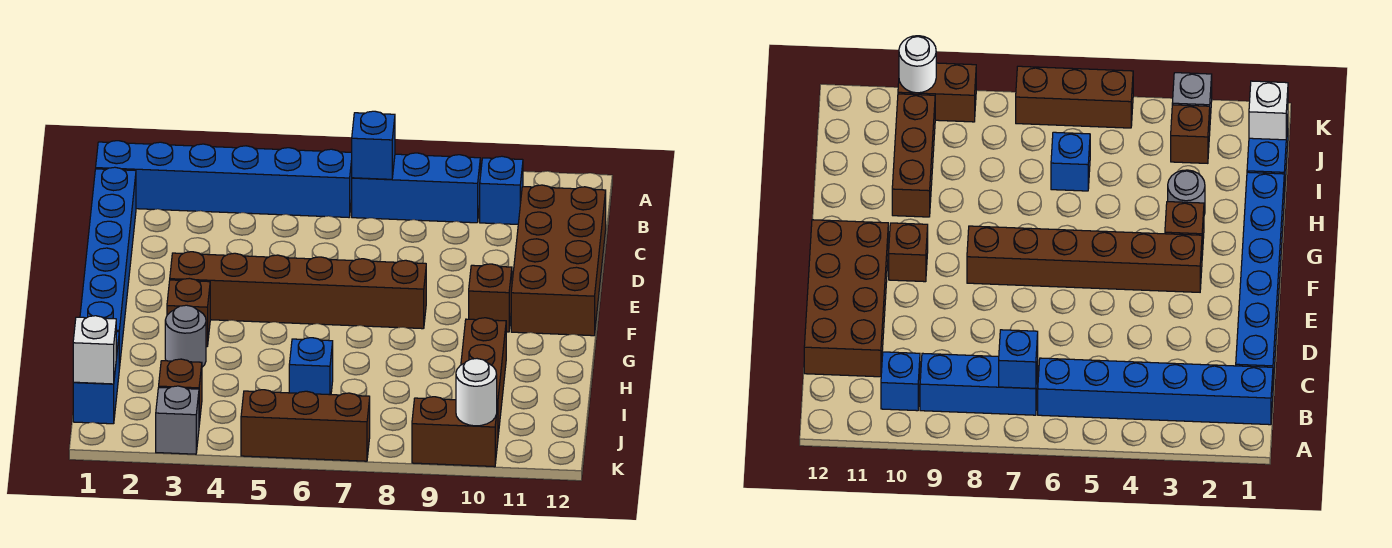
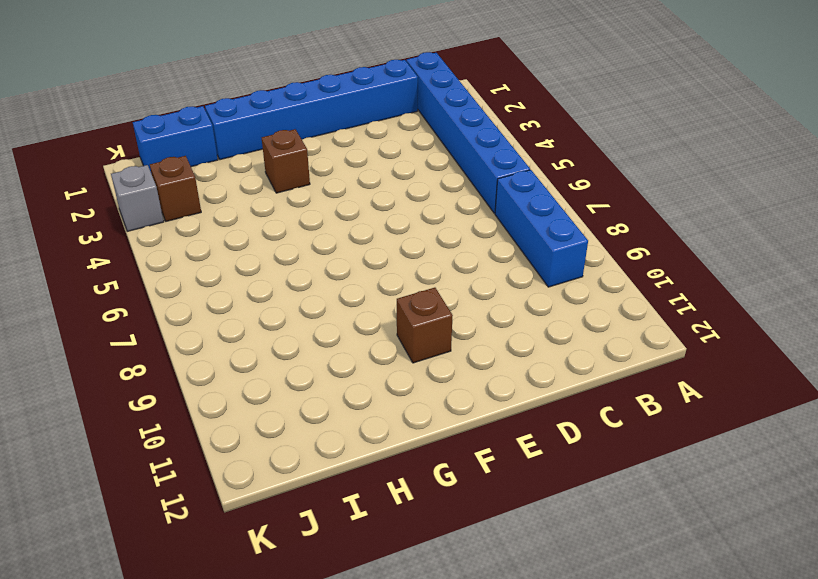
none -> blue 1x1 brick [480,156,523,224]
none -> brown 2x4 brick [511,185,606,336]
none -> brown 1x6 brick [170,252,426,329]

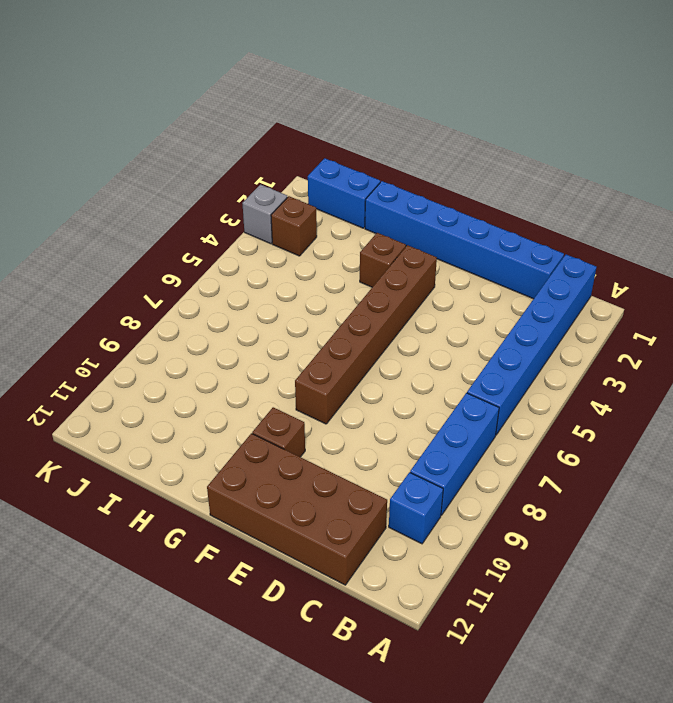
none -> grey 1x1 round brick [165,305,206,367]
none -> brown 1x3 brick [461,318,506,435]
none -> blue 1x1 brick [289,338,333,395]

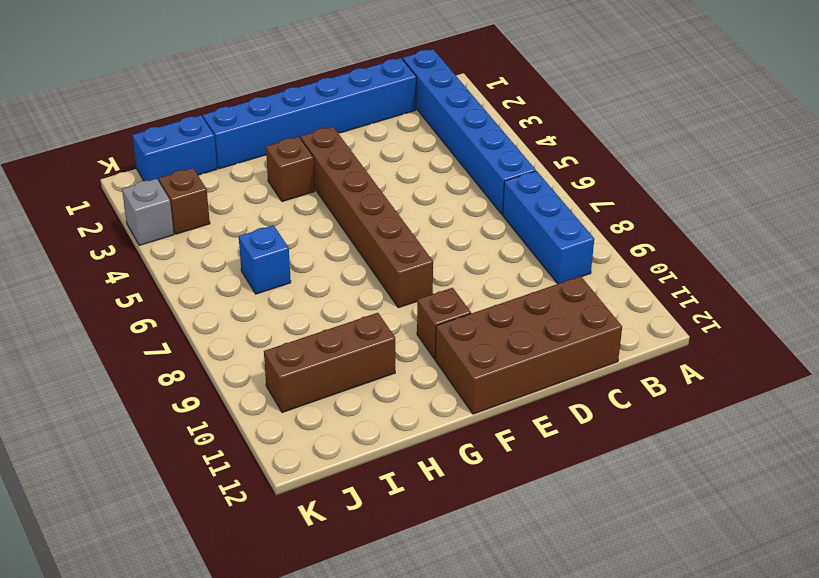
none -> blue 1x1 brick [480,156,523,224]
none -> grey 1x1 round brick [165,305,206,367]
none -> brown 1x3 brick [241,390,370,461]

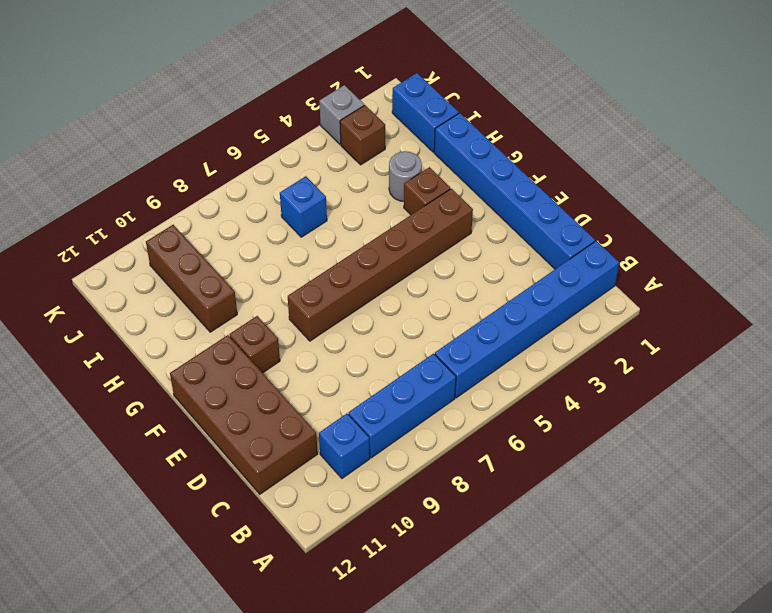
none -> brown 1x3 brick [241,390,370,461]
none -> brown 1x2 brick [412,397,498,467]
none -> blue 1x1 brick [352,111,395,179]

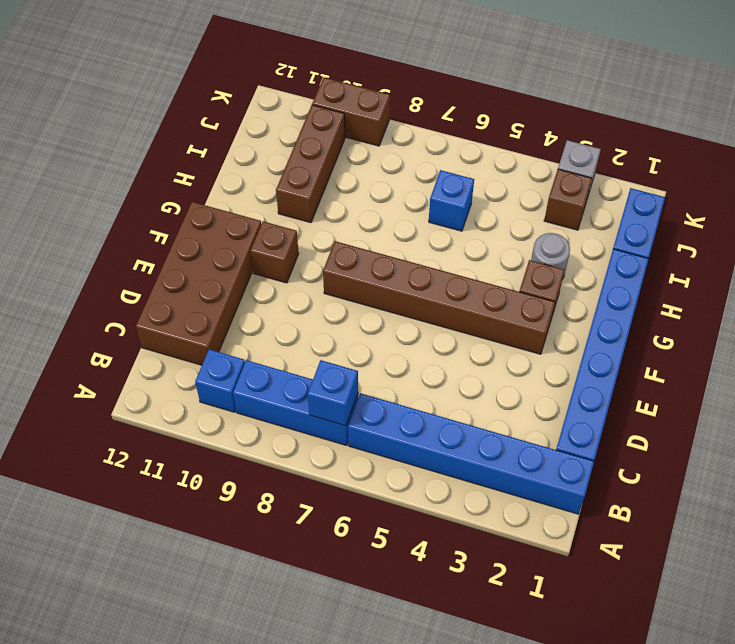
none -> brown 1x3 brick [241,390,370,461]
none -> white 1x1 brick [73,316,116,384]
none -> white 1x1 round brick [456,359,497,426]

